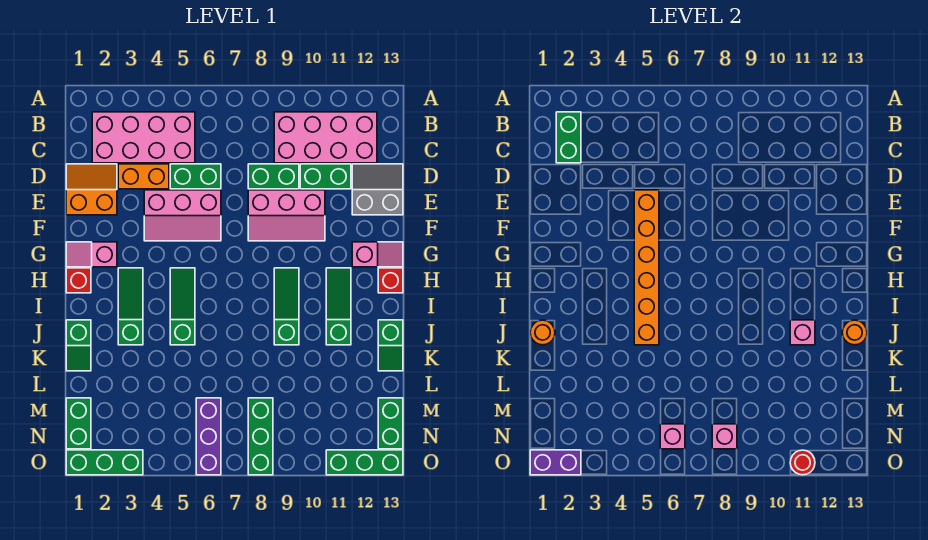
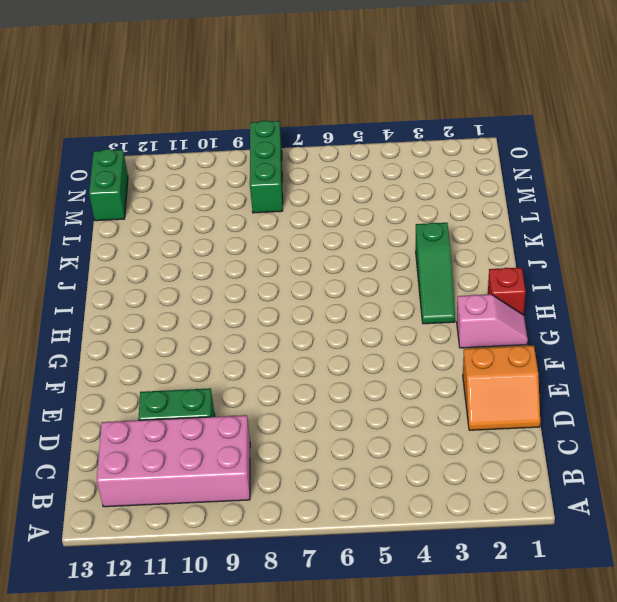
none -> pink 2x4 brick [92,112,195,163]
none -> orange 1x2 brick [118,164,169,189]
none -> green 1x2 brick [170,164,221,189]
none -> green 1x2 brick [248,164,299,189]

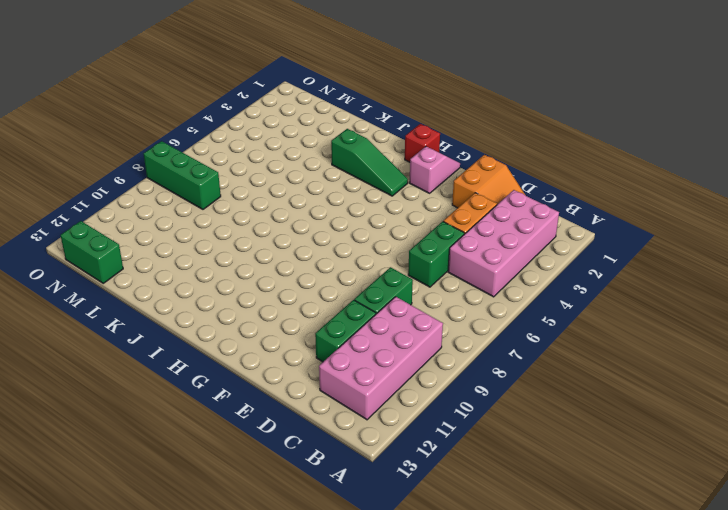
none -> grey 2x2 slope [352,164,403,215]
none -> pink 2x3 slope [144,190,221,241]
none -> pink 2x3 slope [248,190,325,241]
none -> pink 1x2 slope [352,242,403,267]

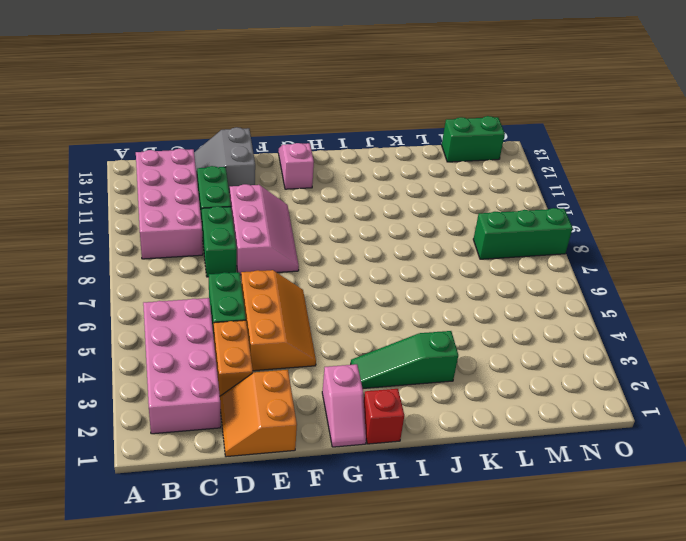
orange 2x3 slope [241,270,316,371] -> pink 2x3 slope [144,190,221,241]
none -> green 1x3 slope [170,268,195,345]
none -> green 1x3 slope [274,268,299,345]
none -> green 1x3 slope [326,268,351,345]
none -> red 1x1 brick [378,268,403,293]

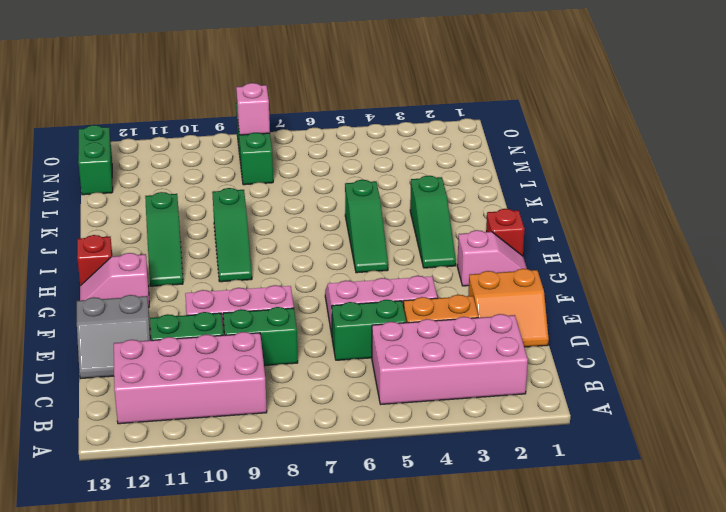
none -> green 1x2 slope [66,320,91,371]
none -> green 1x2 slope [378,320,403,371]
none -> green 1x2 brick [66,398,91,449]
none -> purple 1x3 brick [196,398,221,475]

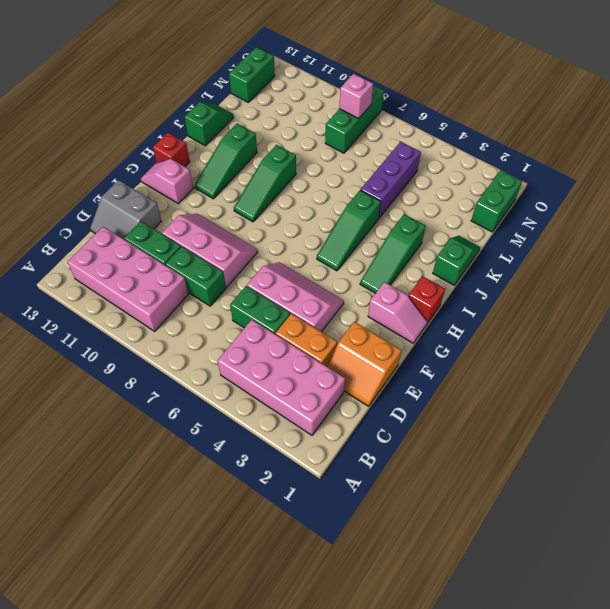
purple 1x3 brick [361,142,421,218] -> purple 1x3 brick moved to [196,398,221,475]
none -> green 1x3 brick [66,450,143,475]
none -> green 1x3 brick [326,450,403,475]
none -> green 1x2 brick [556,112,581,163]
none -> orange 1x6 brick [634,190,659,345]

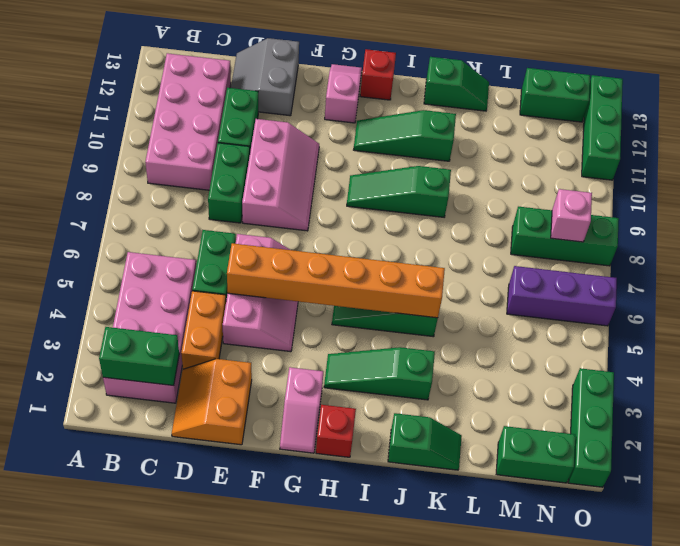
none -> orange 1x1 round brick [530,320,555,345]
none -> pink 1x1 brick [790,320,815,345]
none -> orange 1x1 round brick [842,320,867,345]
none -> pink 1x1 brick [660,424,685,449]

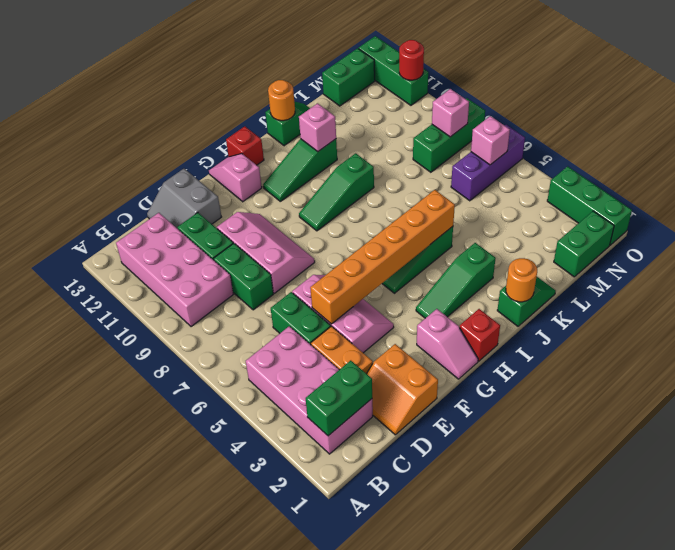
none -> purple 1x2 brick [530,450,581,475]

